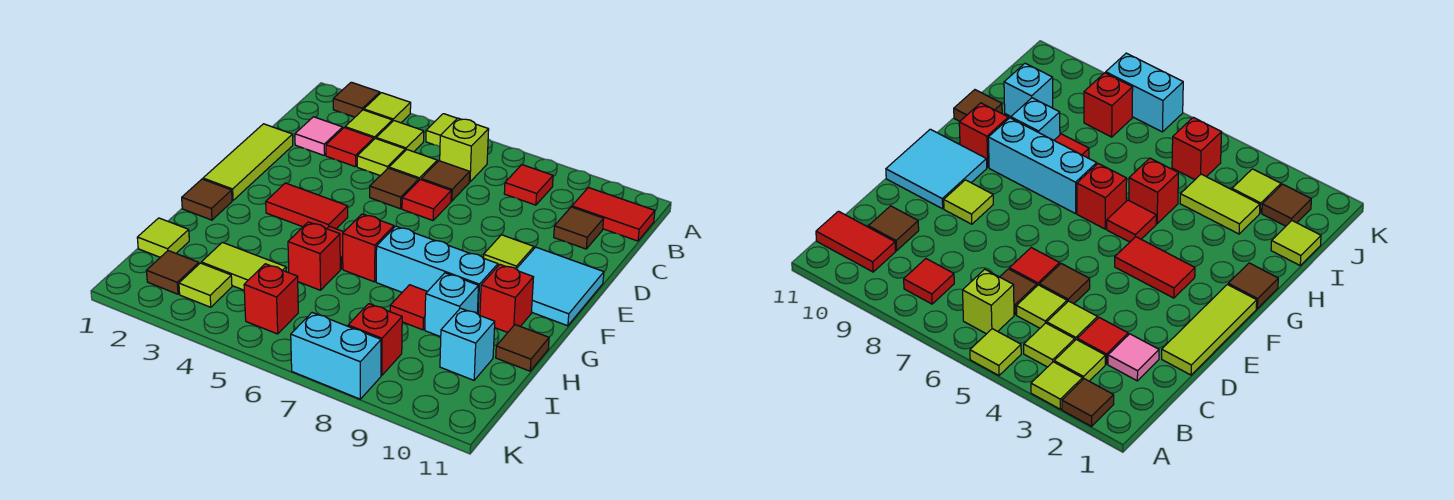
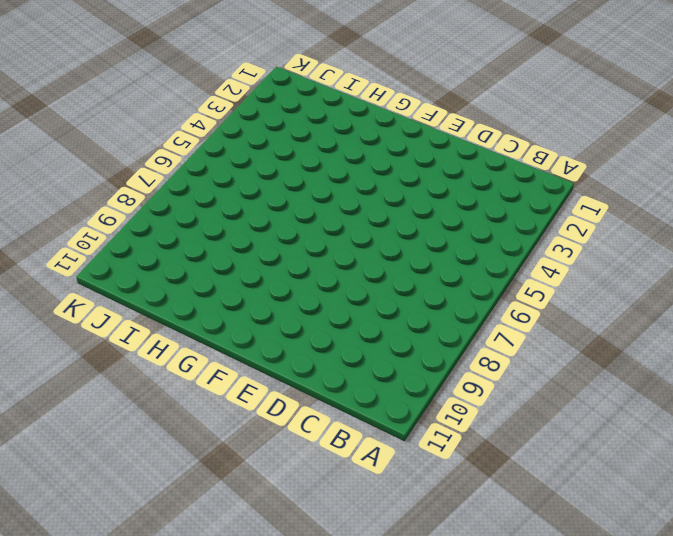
none -> brown 1x1 tile [333,82,380,117]
none -> lime 1x1 tile [364,93,411,123]
none -> lime 1x1 tile [426,114,457,147]
none -> lime 1x1 tile [345,110,392,139]

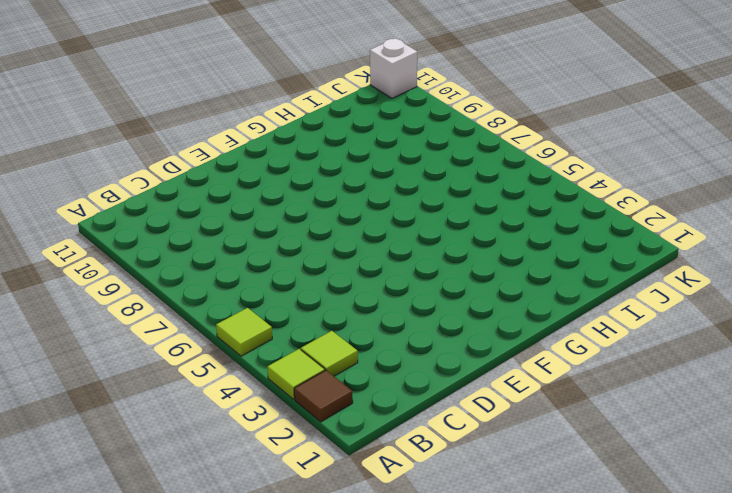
white 1x1 brick [370,38,417,98] -> none
none -> lime 1x1 tile [376,121,424,152]
none -> lime 1x1 brick [440,118,489,182]
none -> red 1x1 tile [504,165,553,205]
none -> red 1x2 tile [572,188,655,241]

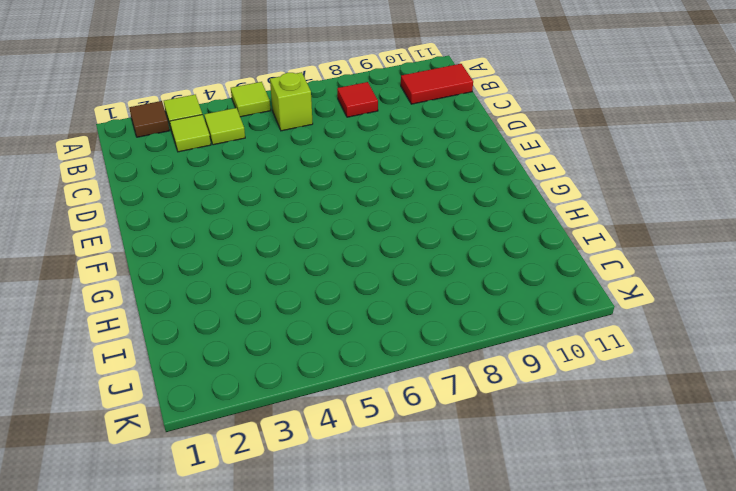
none -> pink 1x1 tile [295,117,343,156]
none -> red 1x1 tile [326,128,374,167]
none -> lime 1x1 tile [357,139,405,176]
none -> lime 1x1 tile [389,150,437,180]

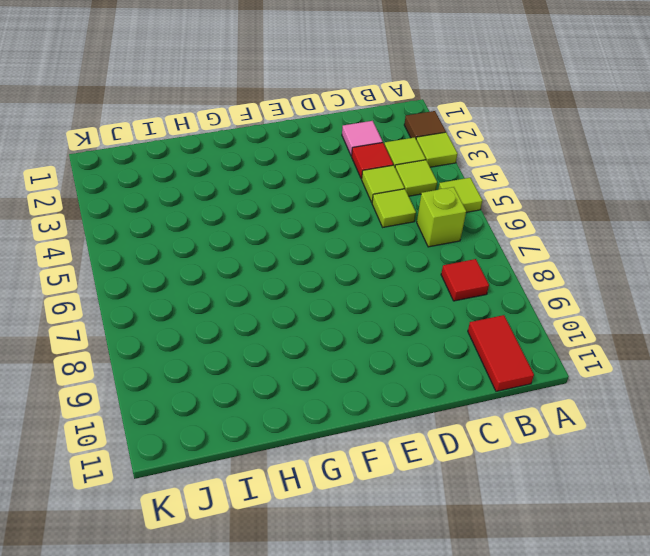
none -> brown 1x1 tile [421,161,470,201]
none -> brown 1x1 tile [554,207,604,249]
none -> lime 1x3 tile [203,124,293,201]
none -> brown 1x1 tile [370,168,419,209]

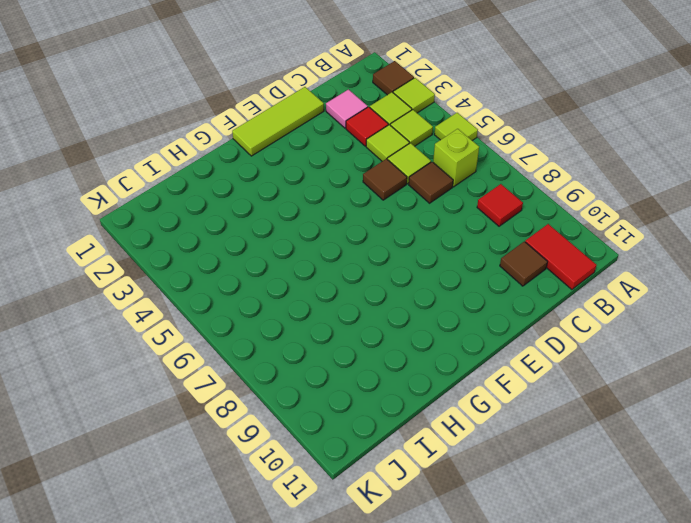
none -> red 1x1 tile [402,180,451,220]
none -> lime 1x1 tile [483,235,534,269]
none -> cyan 2x2 tile [517,247,604,326]
none -> red 1x2 tile [266,183,348,229]

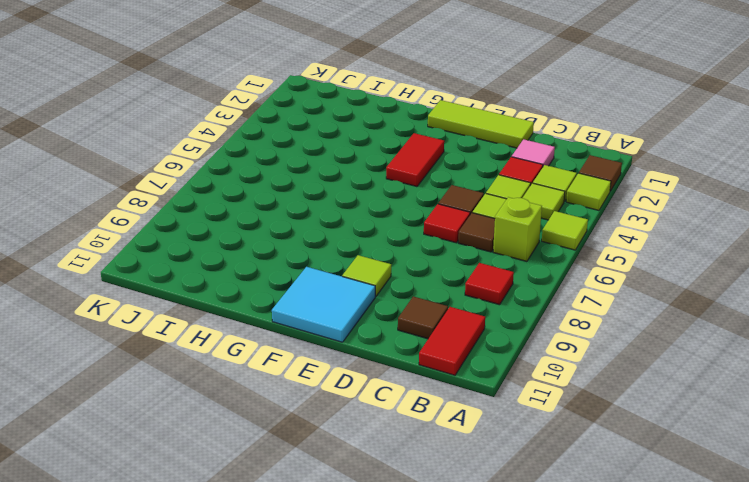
none -> brown 1x1 tile [182,179,232,220]
none -> red 1x1 tile [1107,200,1156,242]
none -> red 1x1 brick [343,214,394,282]
none -> cyan 1x3 brick [376,226,498,316]

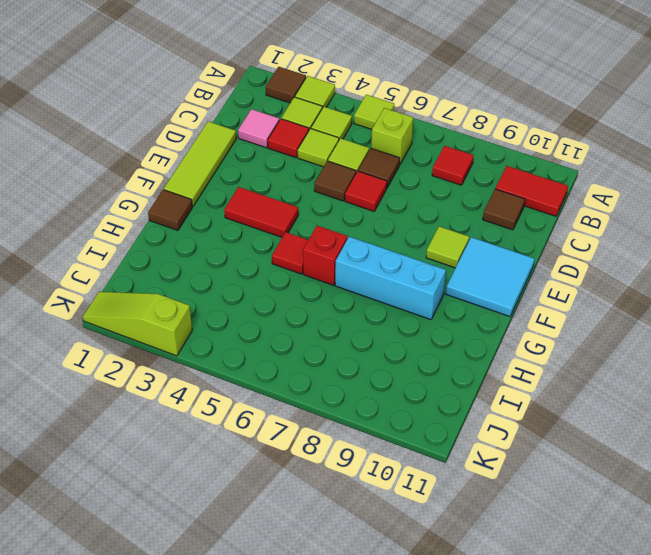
lime 1x3 slope [83,292,192,356] -> none
none -> red 1x1 brick [480,264,534,332]
none -> red 1x1 brick [288,222,340,290]
none -> red 1x1 tile [390,285,428,330]
none -> cyan 1x1 brick [425,273,478,337]

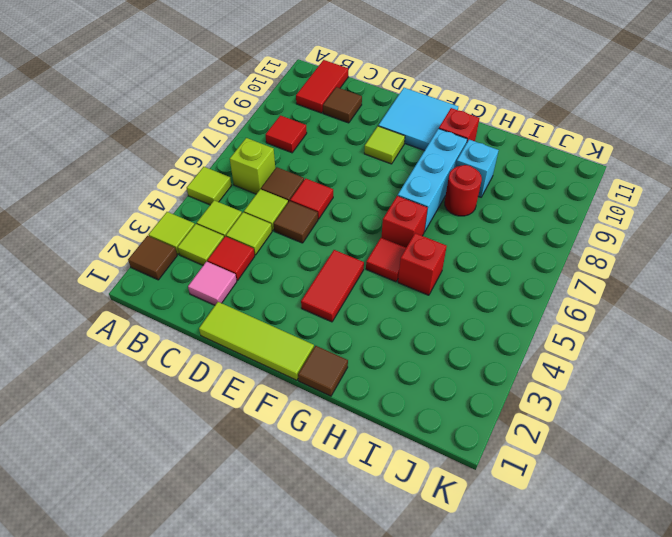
red 1x1 round brick [445,165,482,216] -> red 1x1 tile [390,285,428,330]
none -> brown 1x1 tile [496,325,549,371]
none -> lime 1x1 tile [137,218,189,257]
none -> lime 1x2 tile [201,242,286,290]
none -> cyan 1x1 brick [440,308,495,380]

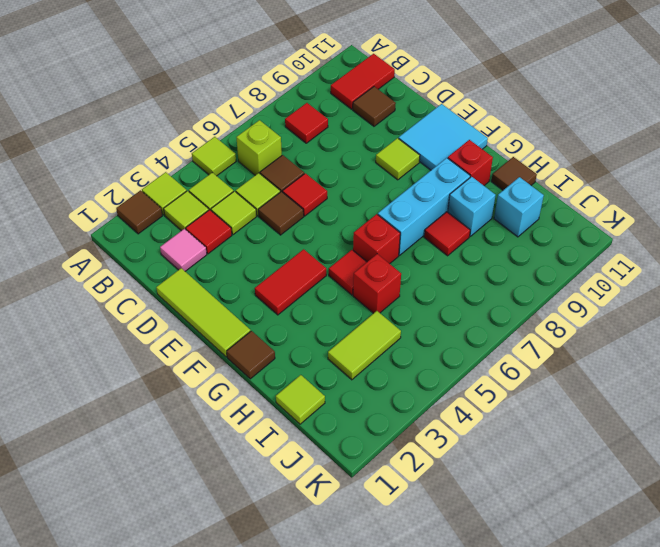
none -> brown 1x1 tile [146,251,199,294]
none -> lime 1x1 tile [179,263,232,307]
none -> red 1x1 brick [244,264,298,334]
none -> red 1x1 brick [348,304,402,376]

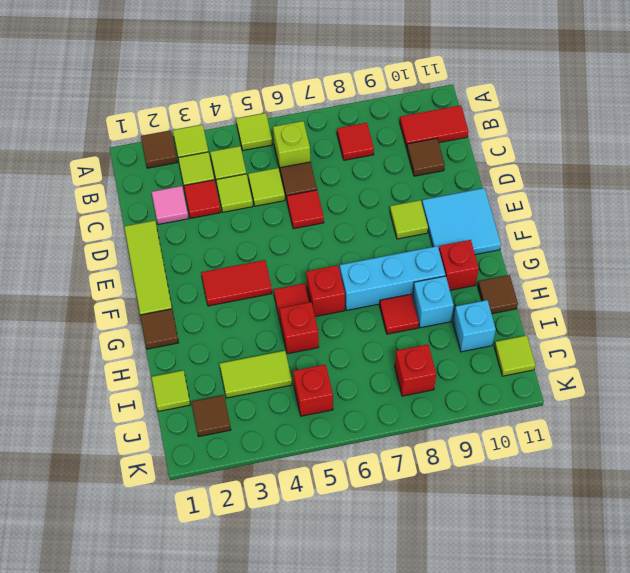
lime 1x1 tile [494,335,535,376] -> lime 1x1 tile moved to [179,263,232,307]
none -> brown 1x1 tile [370,168,419,209]
none -> cyan 1x2 brick [291,313,381,399]

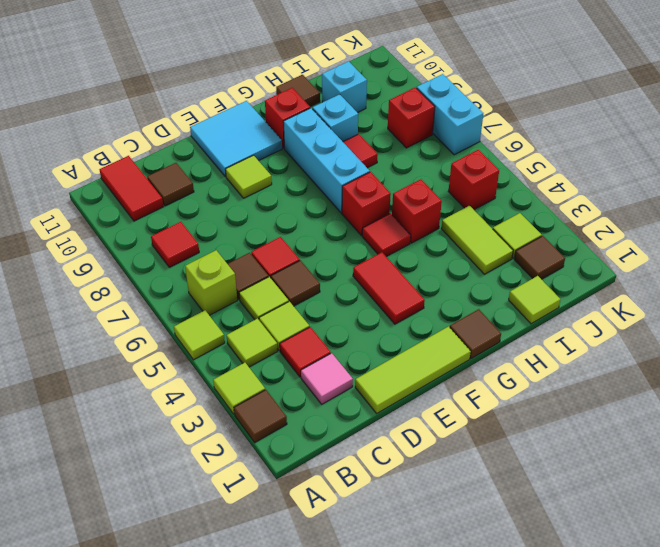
none -> lime 1x1 tile [345,110,392,139]

